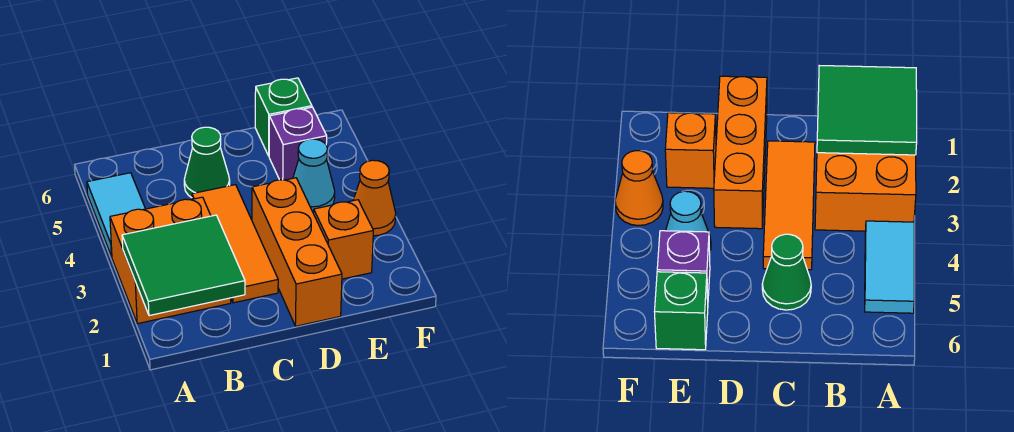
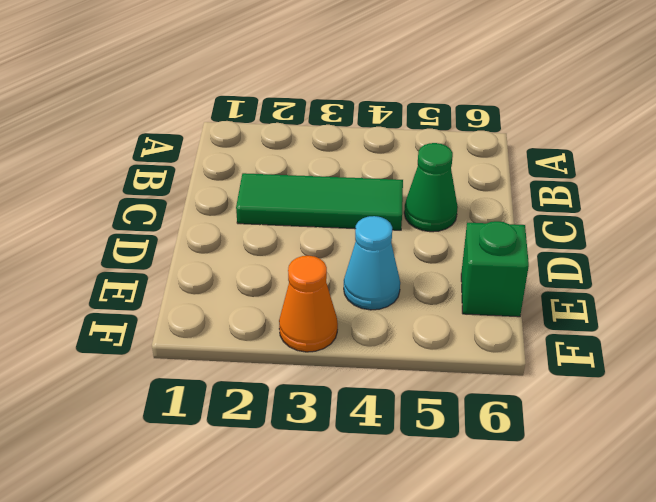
green 1x3 tile [236,173,403,230] -> orange 1x3 tile [192,185,278,303]
none -> orange 2x2 brick [110,197,231,324]
none -> cyan 1x2 tile [87,173,145,257]

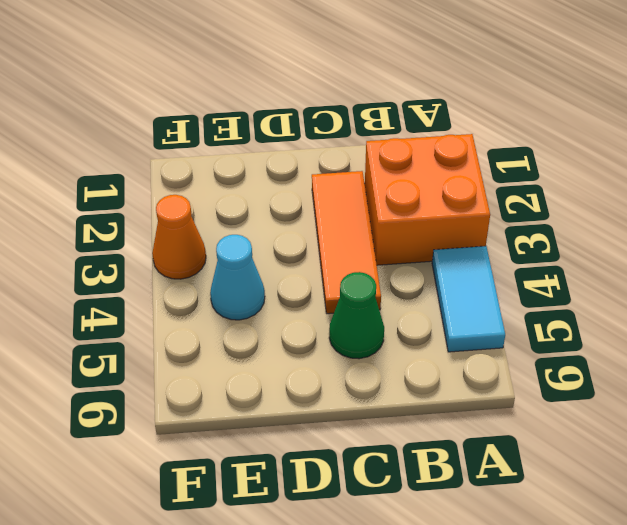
none -> orange 1x3 brick [252,178,342,326]
none -> orange 1x1 brick [314,200,373,279]

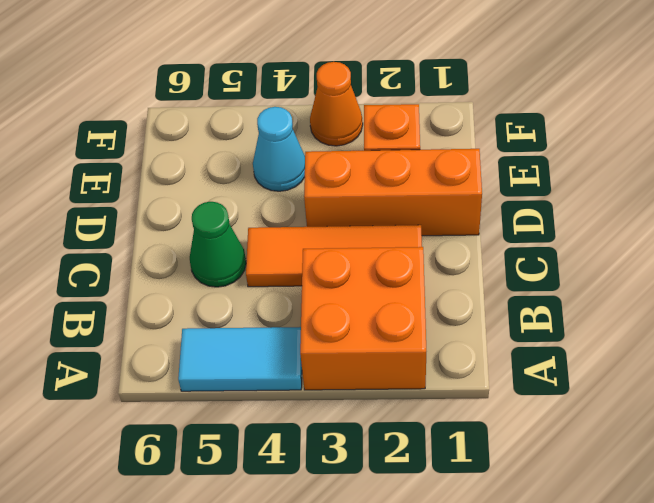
none -> purple 1x1 brick [269,107,327,180]
none -> green 1x1 brick [255,78,312,156]

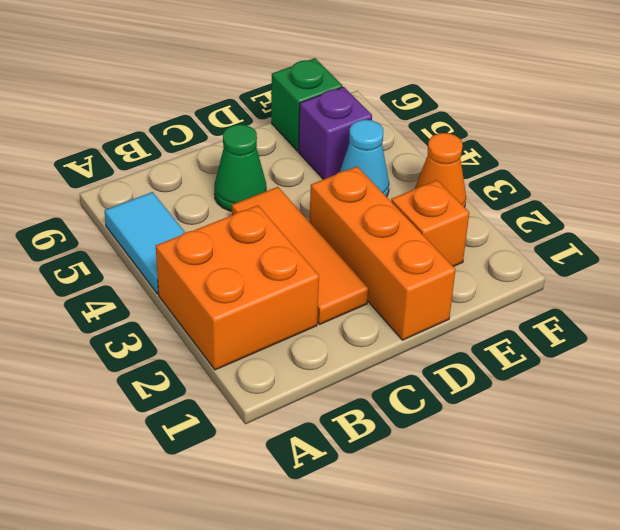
none -> green 2x2 tile [122,215,245,316]

